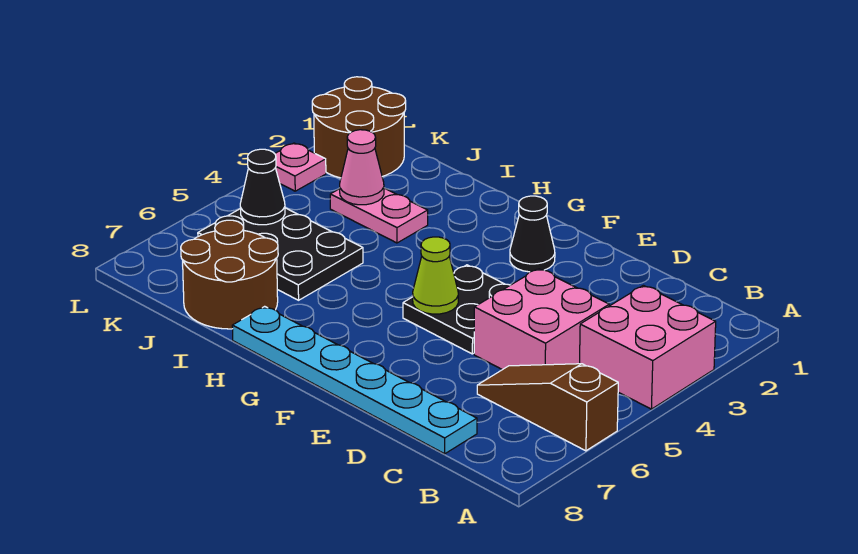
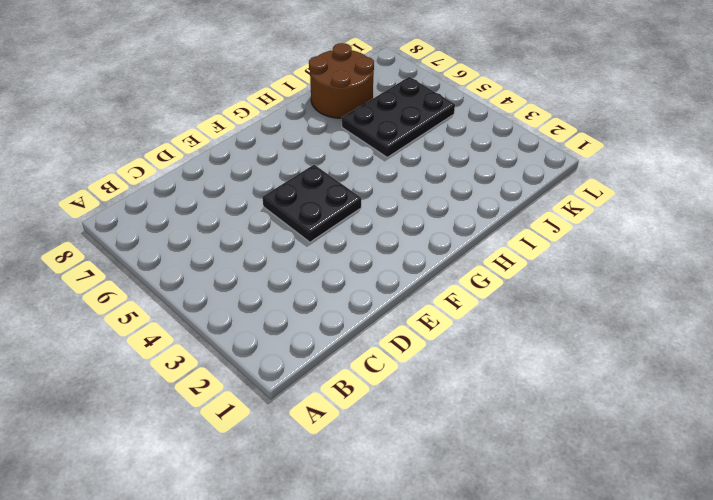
none -> pink 2x2 brick [579,285,716,409]
none -> brown 1x3 slope [477,364,618,451]
none -> pink 2x2 brick [474,269,609,370]

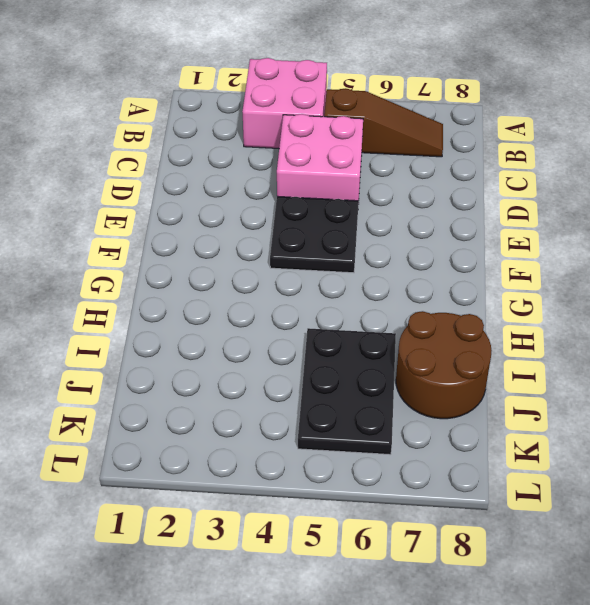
brown 1x3 slope [324,88,443,157] -> brown 1x3 slope turned to [477,364,618,451]
none -> cyan 1x6 plate [232,306,477,454]
none -> black 1x1 cone [510,196,555,272]
none -> pink 1x2 plate [330,188,428,243]

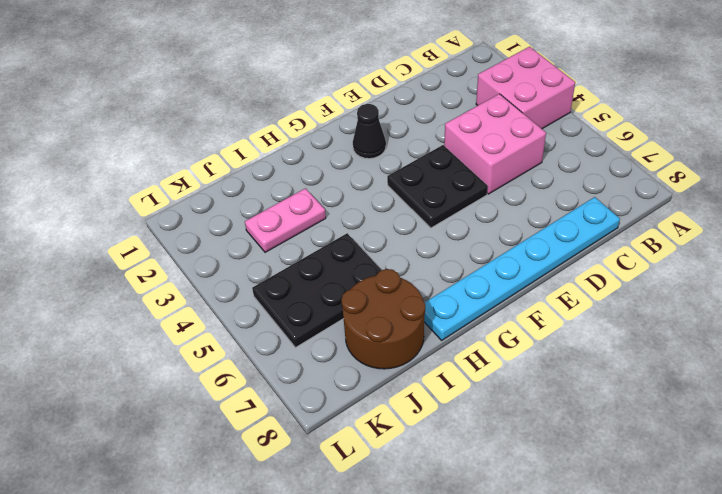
none -> brown 1x3 slope [477,364,618,451]
none -> brown 2x2 round brick [312,77,406,178]
none -> pink 1x1 plate [275,143,326,191]

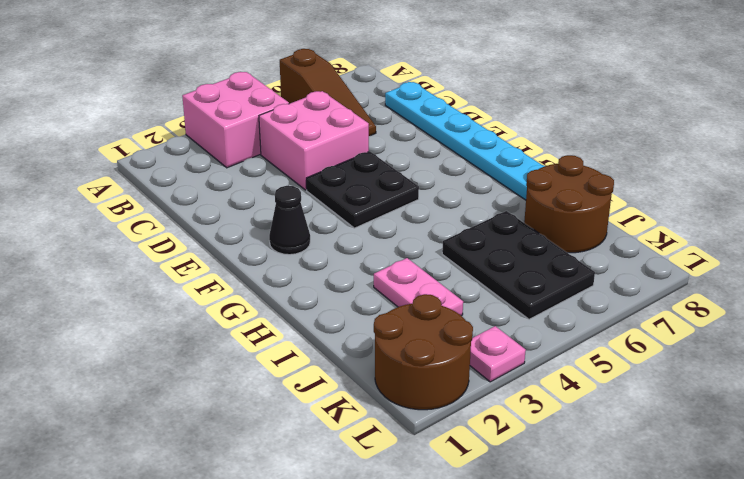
none -> lime 1x1 cone [413,237,458,314]
none -> pink 1x1 cone [340,130,384,205]
none -> black 1x1 cone [240,149,285,225]

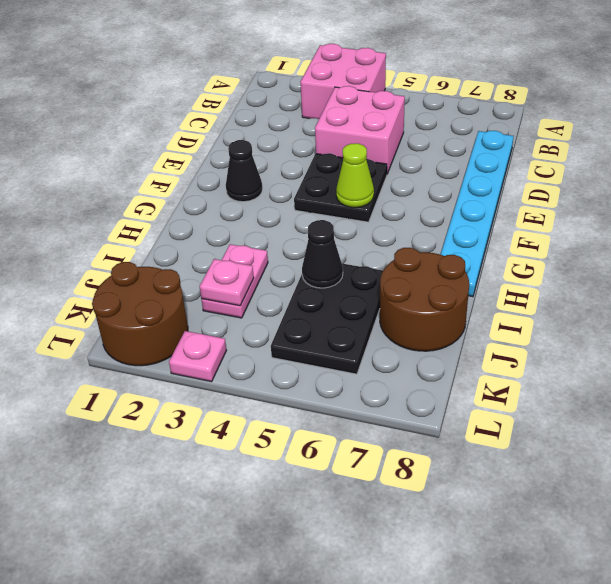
black 1x1 cone [302,220,343,288] -> black 1x1 cone moved to [240,149,285,225]
pink 1x1 plate [200,259,254,306] -> pink 1x1 cone [340,130,384,205]
none -> brown 1x3 slope [477,364,618,451]

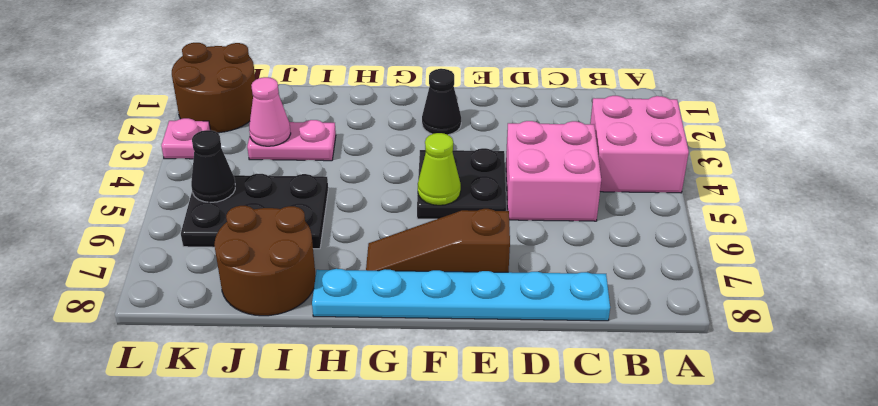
brown 1x3 slope [366,209,510,272] -> brown 1x3 slope moved to [477,364,618,451]

